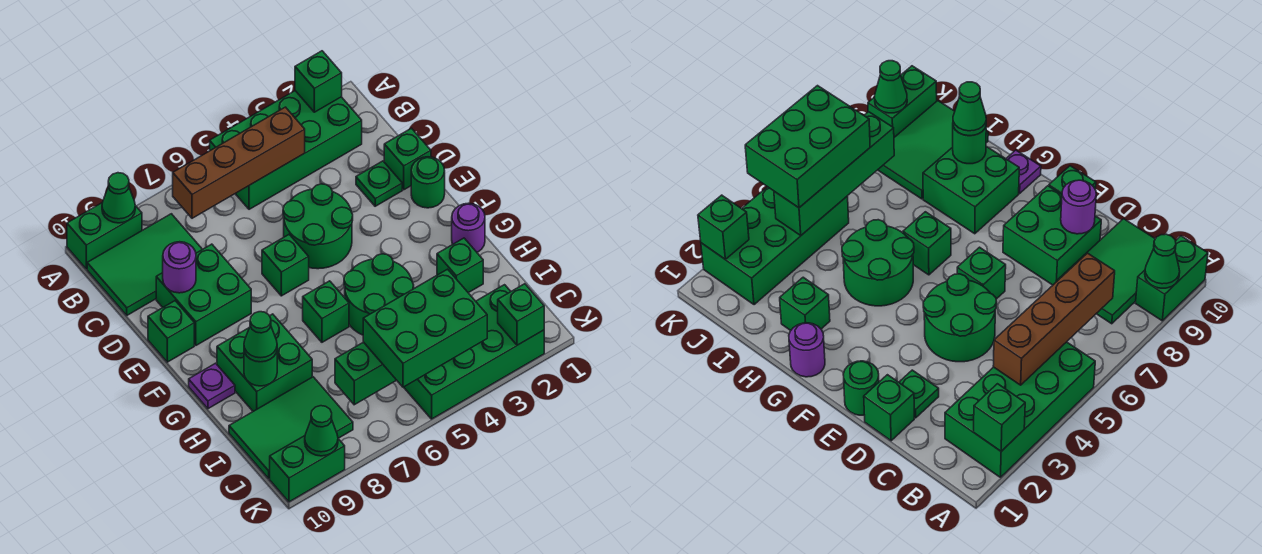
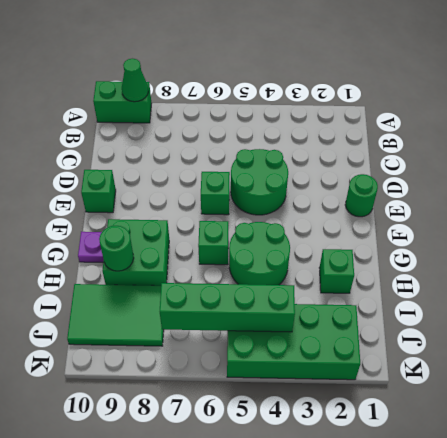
none -> green 2x4 brick [210,91,362,209]
none -> green 2x3 tile [87,214,202,315]
none -> green 1x1 brick [384,128,431,190]

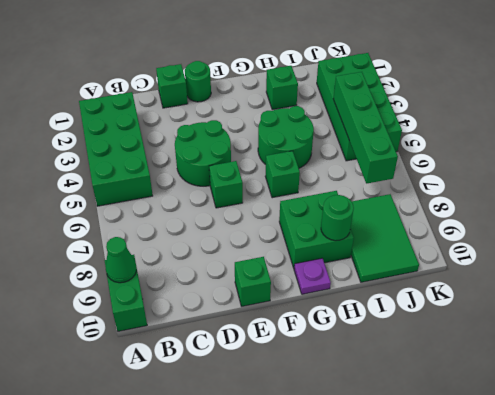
none -> green 2x3 tile [87,214,202,315]
none -> green 1x1 plate [356,161,402,206]
none -> green 2x2 brick [156,244,251,345]

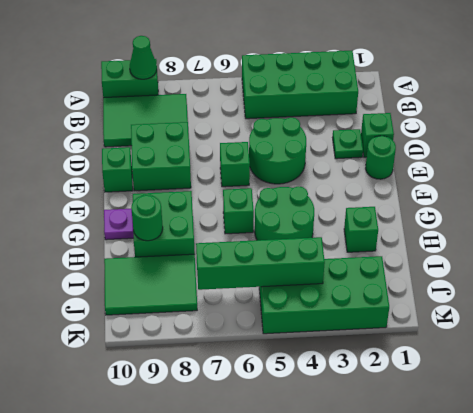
none -> purple 1x1 round brick [452,203,485,252]
none -> green 1x2 brick [270,436,345,502]
none -> green 1x1 brick [295,51,342,112]

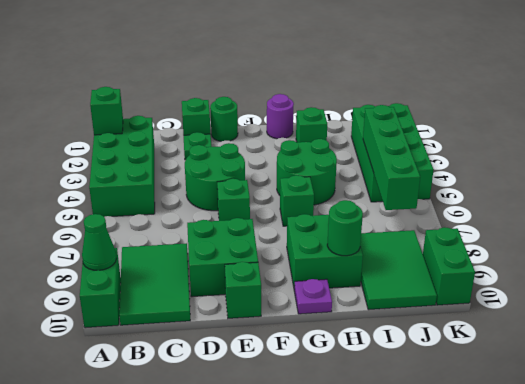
none -> brown 1x4 brick [173,107,305,218]
none -> purple 1x1 round brick [163,242,196,293]
none -> green 1x1 brick [498,284,544,345]

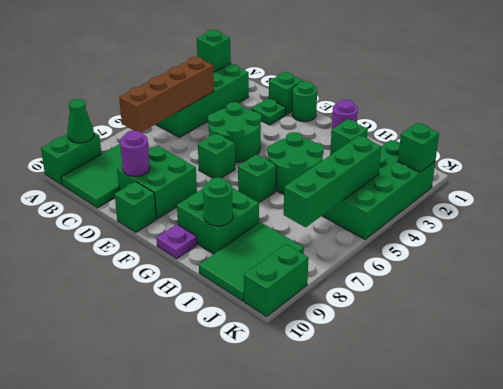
none -> green 1x1 cone [305,406,338,456]
none -> green 1x1 cone [244,312,277,362]
none -> green 2x3 brick [363,269,487,387]

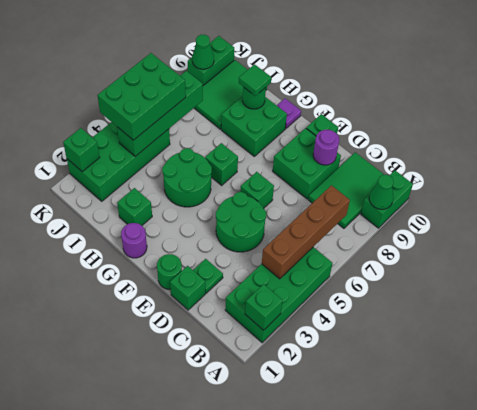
green 1x1 tile [239,64,271,96] -> green 1x1 cone [244,312,277,362]

